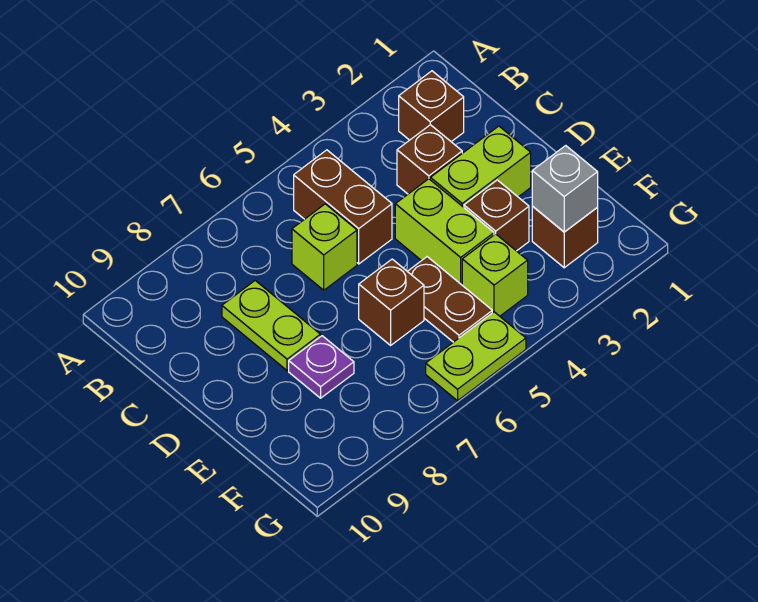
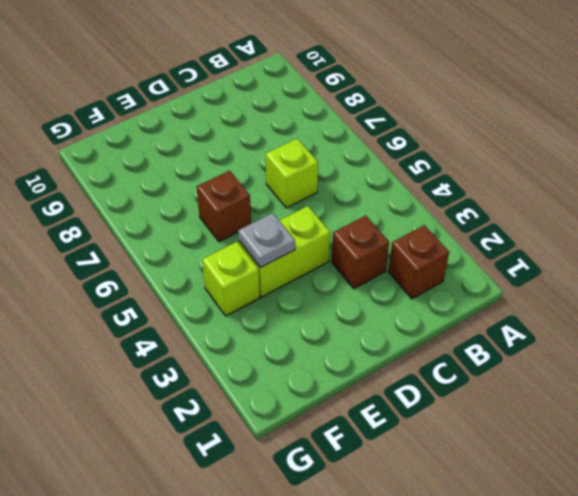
grey 1x1 plate [238,213,295,268] -> none
none -> brown 1x2 brick [294,150,392,264]
none -> lime 1x2 plate [222,281,320,371]
none -> lime 1x2 brick [430,126,531,207]

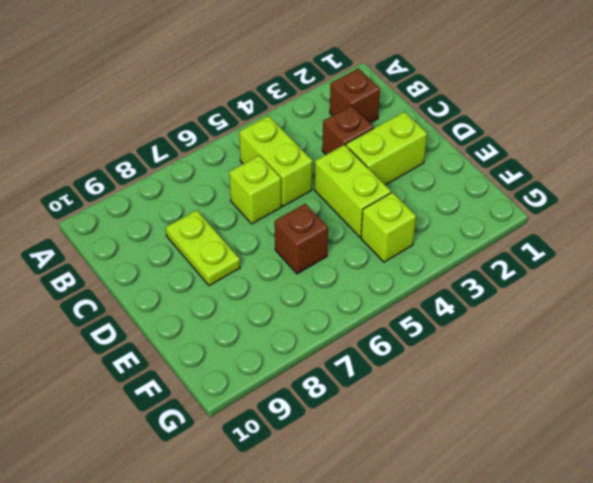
lime 1x2 brick [239,116,313,206] -> brown 1x2 brick [294,150,392,264]
none -> brown 1x1 brick [464,180,529,251]
none -> brown 1x2 plate [407,257,492,342]
none -> purple 1x1 plate [289,336,354,398]

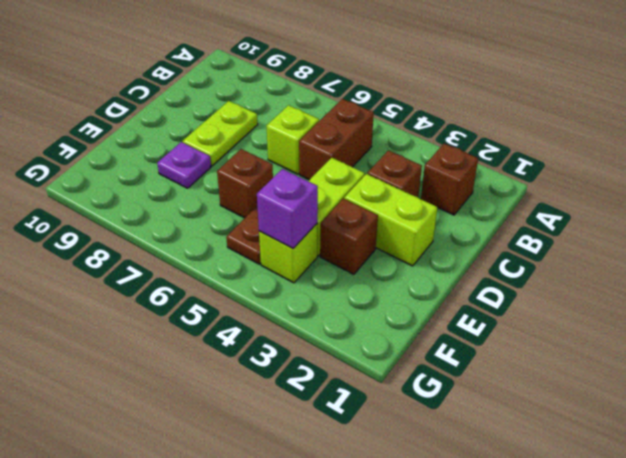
purple 1x1 brick [257,169,318,248] -> none
none -> brown 1x1 brick [532,206,598,268]
none -> lime 1x2 plate [426,312,526,401]
none -> grey 1x1 brick [532,146,598,232]

